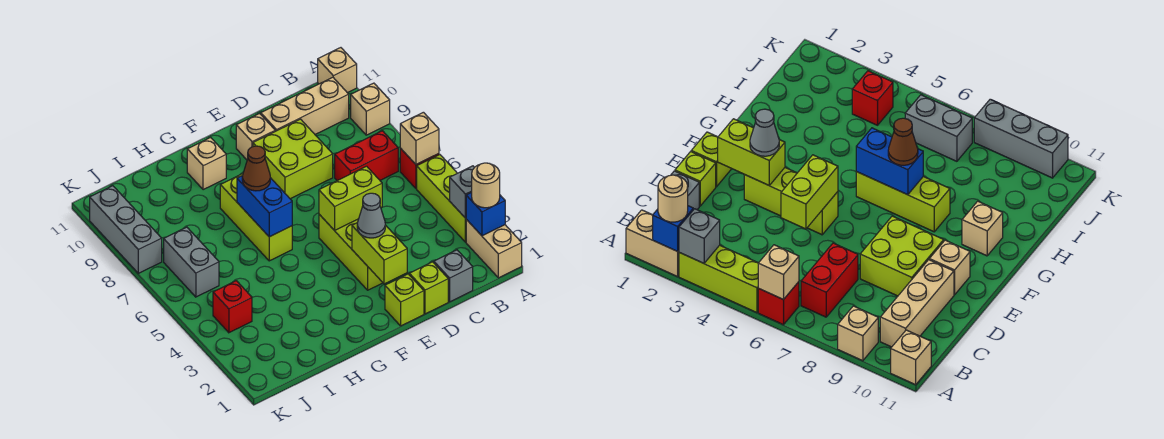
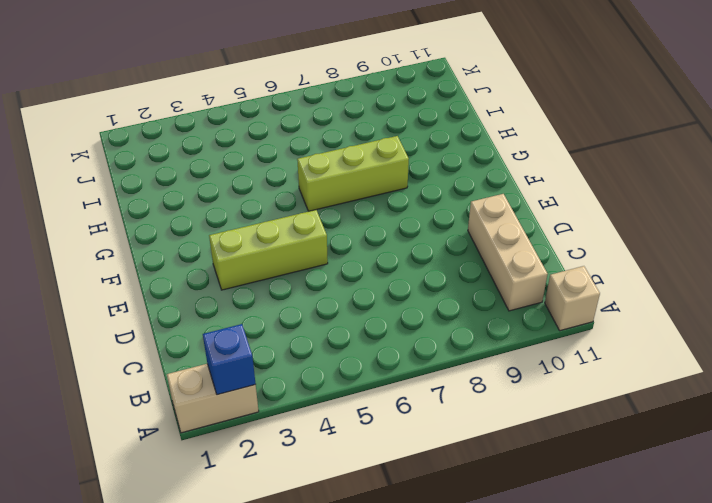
none -> lime 1x3 brick [417,155,466,242]
none -> red 1x1 brick [400,148,439,189]
none -> tan 1x1 brick [351,83,390,135]

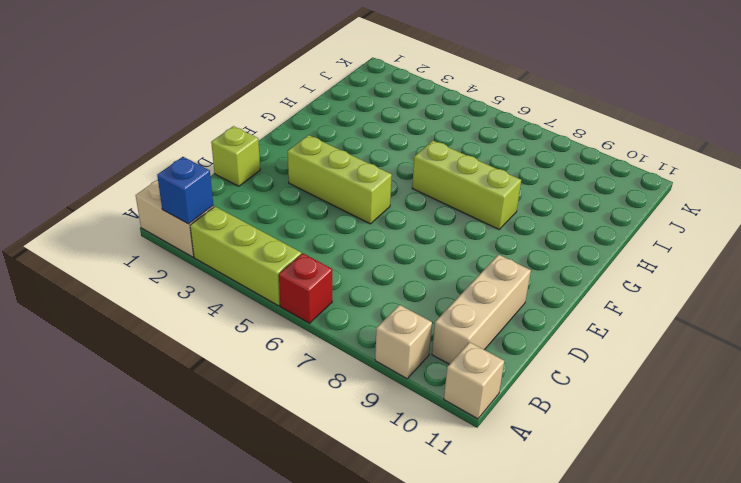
none -> red 1x2 brick [335,131,398,181]
none -> grey 1x1 brick [434,250,473,302]
none -> lime 2x2 brick [253,119,333,199]

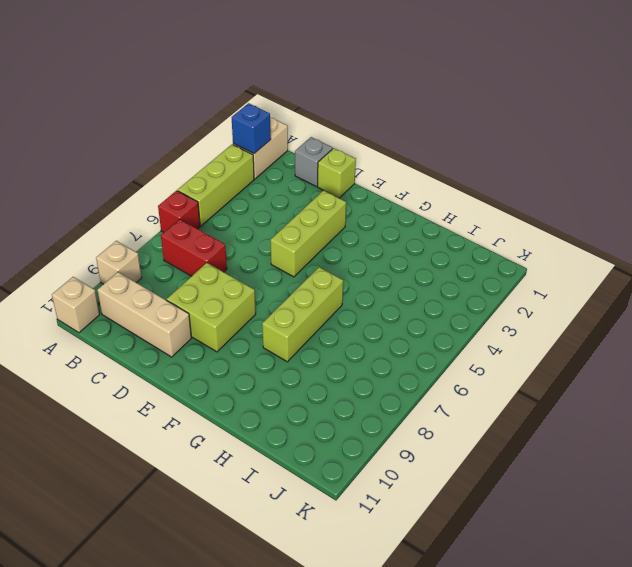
none -> lime 1x1 brick [385,274,424,326]
none -> tan 1x1 brick [236,114,275,160]
none -> tan 1x1 brick [187,138,226,190]

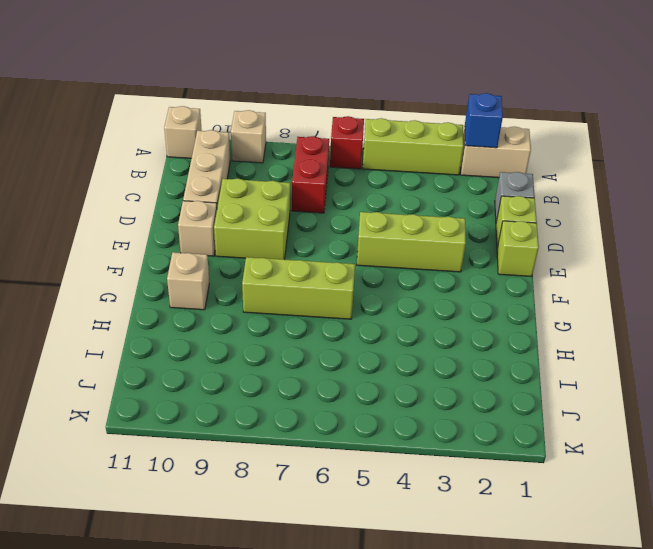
none -> red 1x1 brick [213,281,252,333]
none -> grey 1x2 brick [164,227,219,297]
none -> grey 1x3 brick [90,186,162,273]

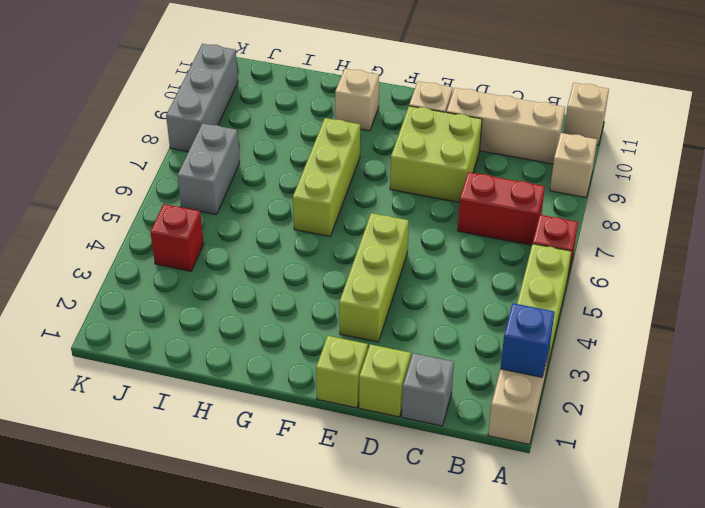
none -> grey 1x1 brick [450,166,474,218]
none -> tan 1x1 brick [400,112,439,164]
none -> lime 1x2 brick [319,166,382,231]

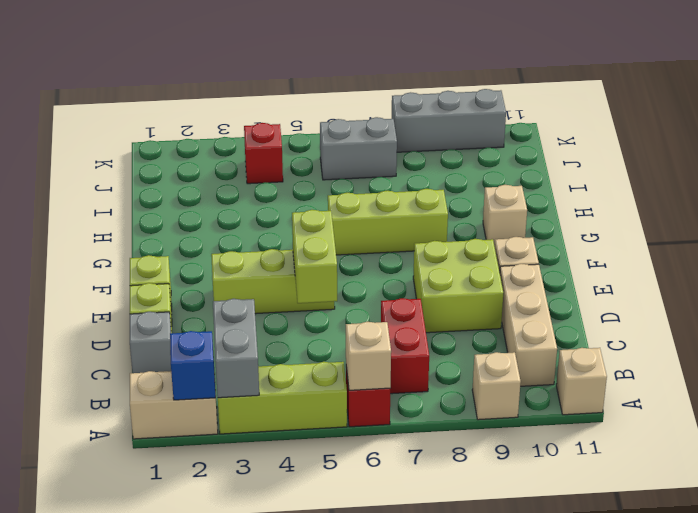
grey 1x2 brick [213,299,259,398] -> grey 1x1 brick [450,166,474,218]
none -> lime 1x2 brick [352,223,407,284]
none -> blue 1x2 brick [237,175,292,237]
none -> tan 1x1 round brick [472,163,500,208]

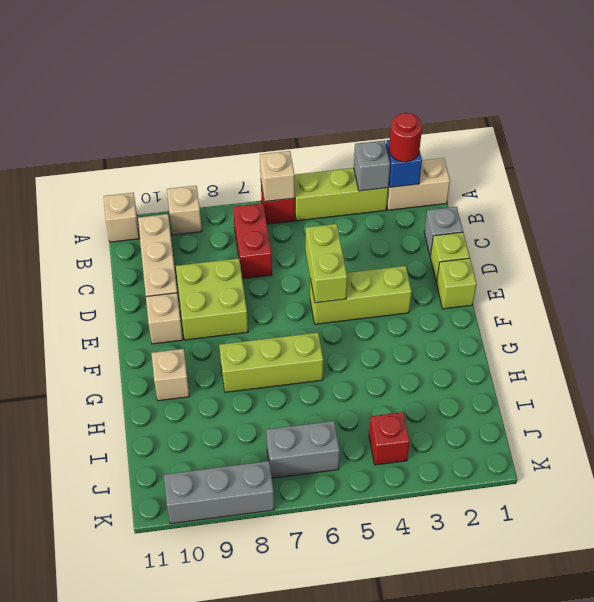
red 1x1 round brick [389,113,422,162] -> tan 1x1 round brick [472,163,500,208]
none -> lime 1x2 brick [352,223,407,284]
none -> blue 1x2 brick [237,175,292,237]
none -> grey 1x1 cone [357,193,385,238]

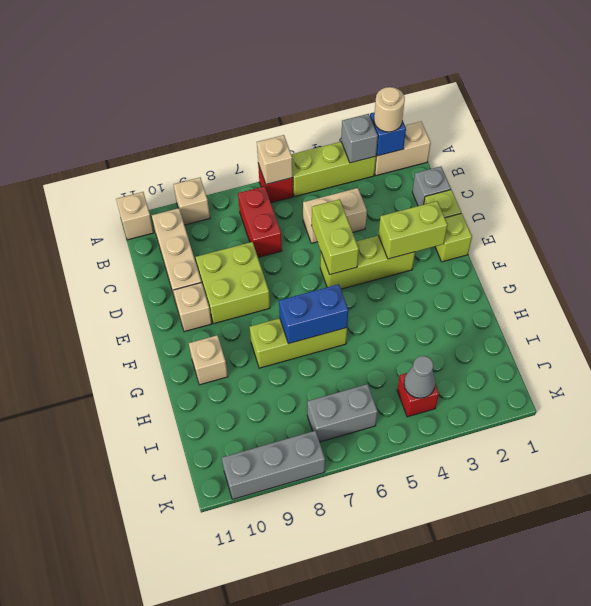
tan 1x2 brick [303,188,367,243] -> none
grey 1x1 cone [404,356,435,398] -> grey 1x1 cone moved to [357,193,385,238]
none -> brown 1x1 cone [242,146,270,191]

